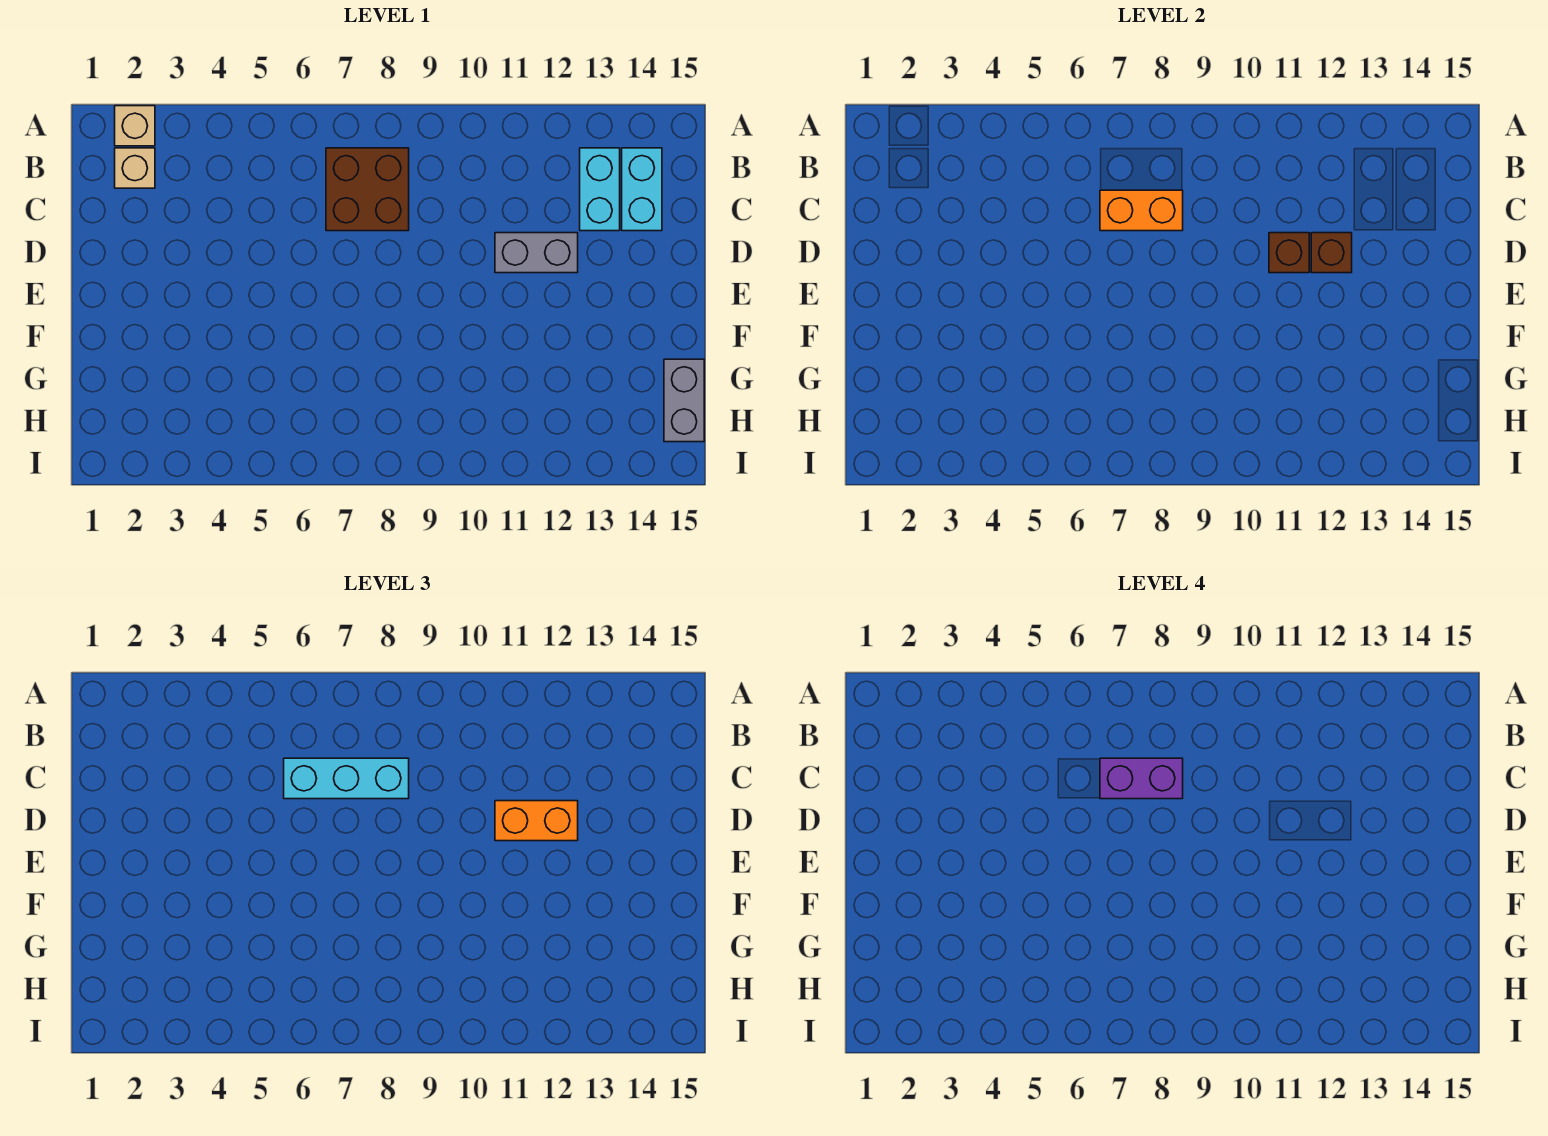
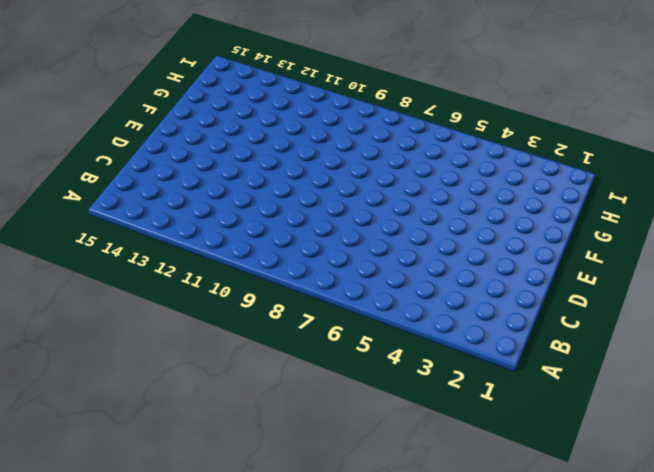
none -> tan 1x1 brick [115,106,155,146]
none -> tan 1x1 brick [115,148,155,188]
none -> brown 2x2 brick [326,148,409,231]

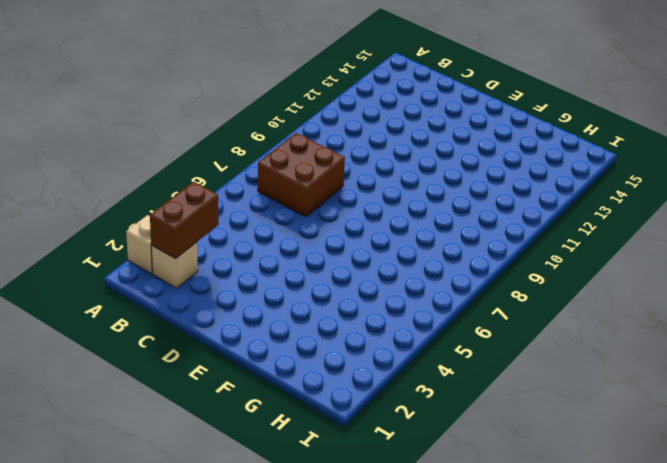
brown 1x2 brick [150,182,219,259] -> none
none -> cyan 1x2 brick [580,148,620,231]
none -> cyan 1x2 brick [622,148,662,231]
none -> grey 1x2 brick [495,233,578,273]

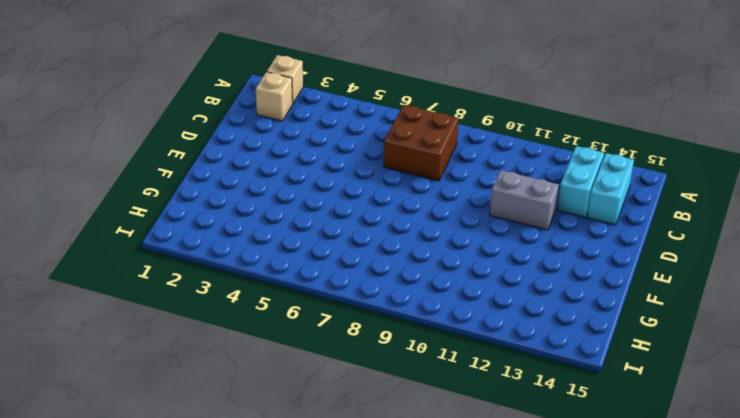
none -> grey 1x2 brick [664,359,704,442]
none -> orange 1x2 brick [1100,190,1183,231]
none -> brown 1x1 brick [1269,233,1309,273]

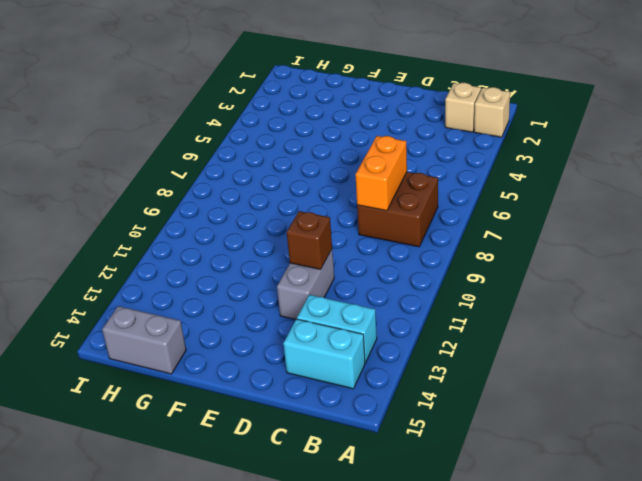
none -> brown 1x1 brick [1311,233,1352,273]
none -> cyan 1x3 brick [284,758,409,799]
none -> orange 1x2 brick [495,801,578,841]

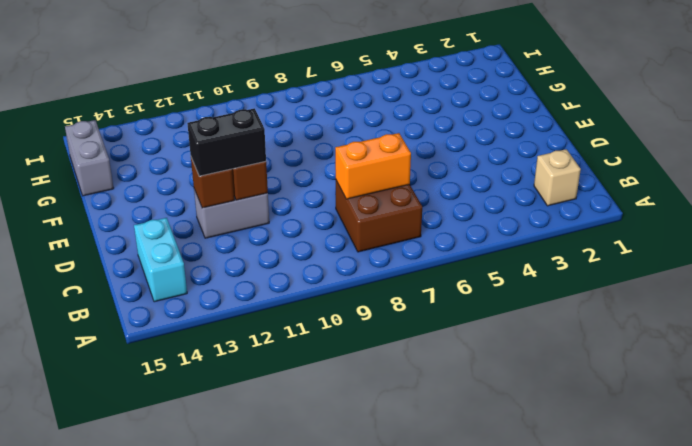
black 1x2 brick [187,108,266,176] -> orange 1x2 brick [495,801,578,841]
none -> tan 1x1 brick [115,106,155,146]
none -> cyan 1x2 brick [580,148,620,231]
none -> cyan 1x3 brick [284,758,409,799]

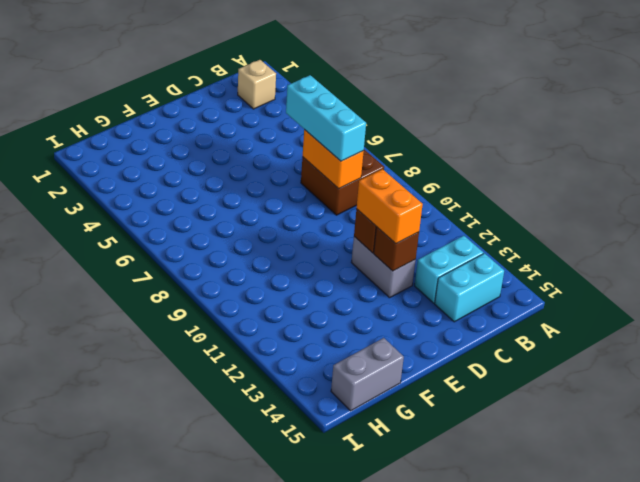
none -> tan 1x1 brick [115,106,155,146]
none -> purple 1x2 brick [1100,758,1183,799]

